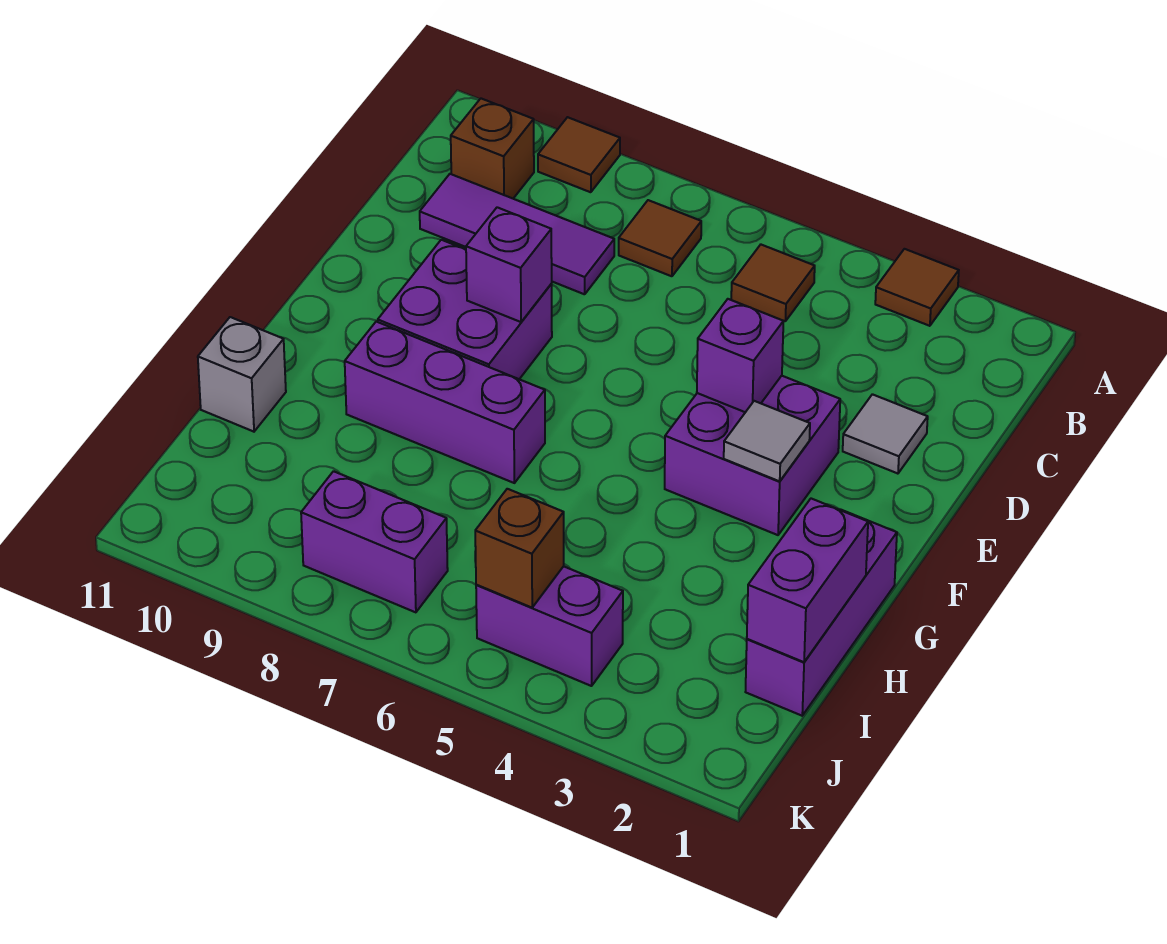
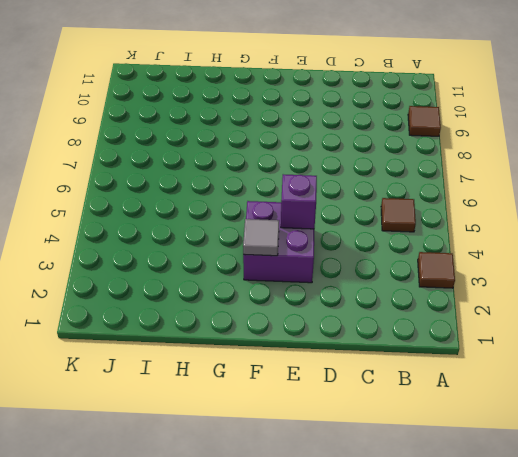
none -> brown 1x1 tile [619,200,701,276]
none -> brown 1x1 brick [451,99,534,198]
none -> purple 1x3 tile [420,174,614,294]

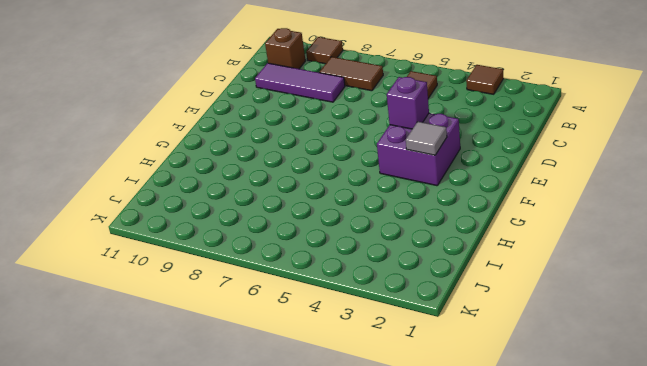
brown 1x2 tile [319,57,383,91] -> brown 1x1 tile [619,200,701,276]
none -> grey 1x1 tile [843,394,928,474]
none -> purple 2x2 brick [378,240,552,379]
none -> purple 1x3 brick [746,509,897,716]

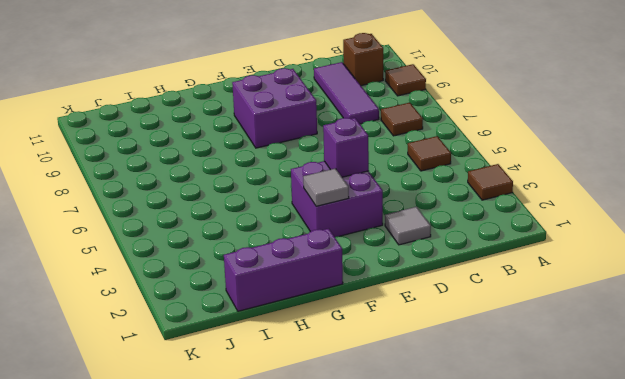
none -> purple 1x3 brick [345,322,545,483]
none -> grey 1x1 brick [198,317,286,432]
none -> purple 1x2 brick [476,566,623,686]

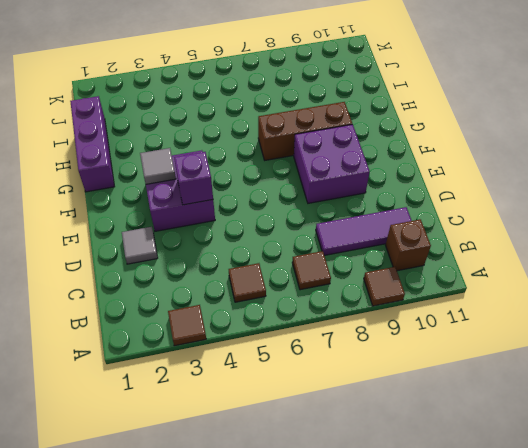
brown 1x3 brick [258,102,352,160] -> purple 1x3 brick [345,322,545,483]
none -> grey 1x1 brick [198,317,286,432]
none -> purple 1x2 brick [476,566,623,686]
none -> purple 1x2 brick [301,471,448,612]

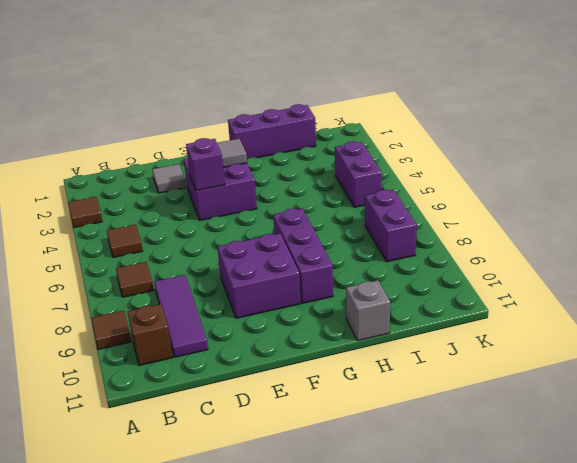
none -> purple 1x1 brick [466,207,552,322]
none -> purple 1x2 brick [747,499,868,662]
none -> brown 1x1 brick [475,489,564,608]

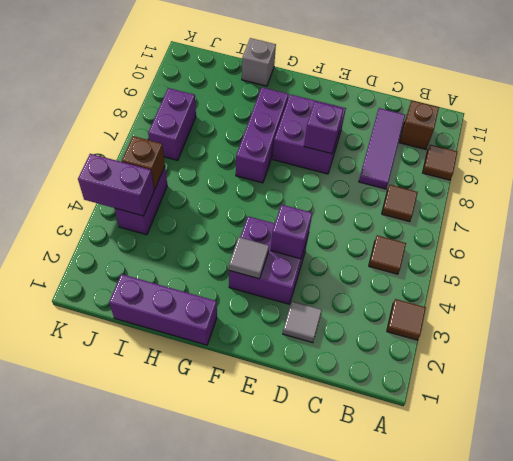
purple 1x2 brick [78,154,154,216] -> purple 1x2 brick moved to [747,499,868,662]

